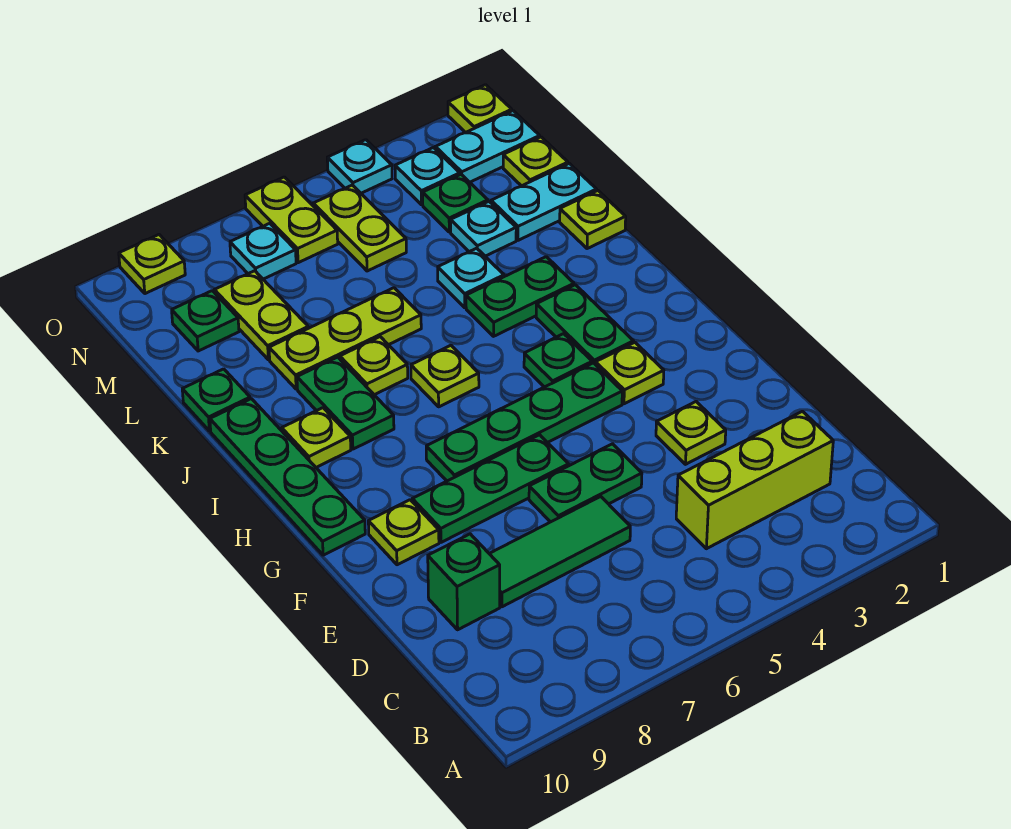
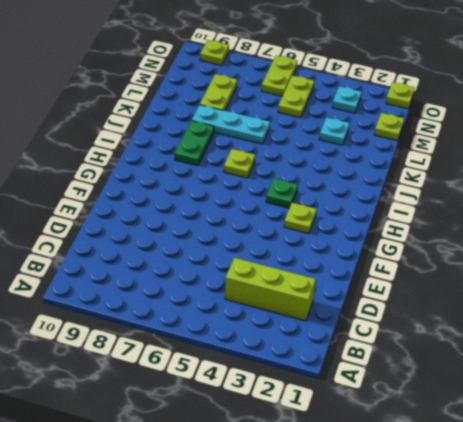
cyan 1x3 plate [192,105,270,144] -> lime 1x3 plate [269,288,421,389]
none -> green 1x3 tile [489,497,630,607]
none -> green 1x1 brick [428,534,500,630]
none -> lime 1x1 plate [656,402,726,464]
none -> green 1x2 plate [529,444,642,522]

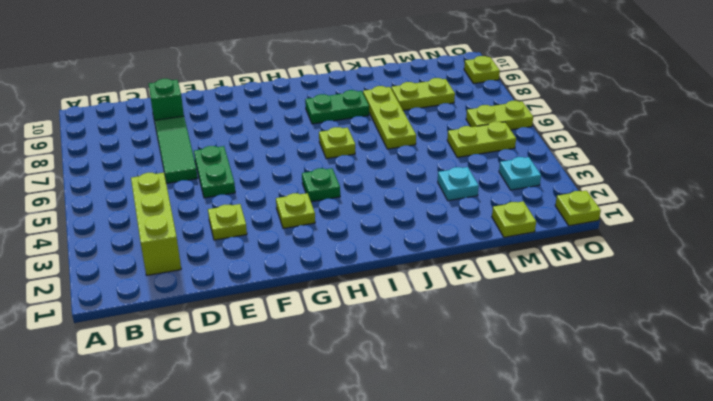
none -> green 1x3 plate [412,435,569,542]
none -> lime 1x1 plate [368,500,439,565]
none -> green 1x4 plate [426,363,622,481]
none -> green 1x4 plate [210,399,365,555]

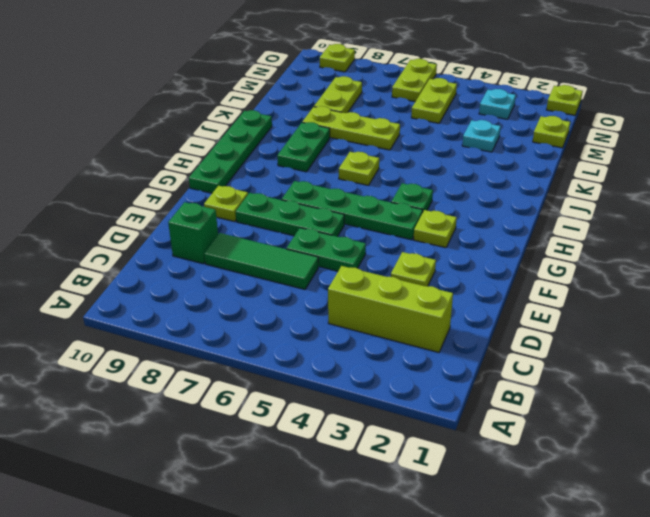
none -> green 1x2 plate [536,285,633,365]
none -> lime 1x1 plate [282,408,351,467]
none -> green 1x2 plate [466,257,574,336]
none -> lime 1x1 plate [340,337,408,395]

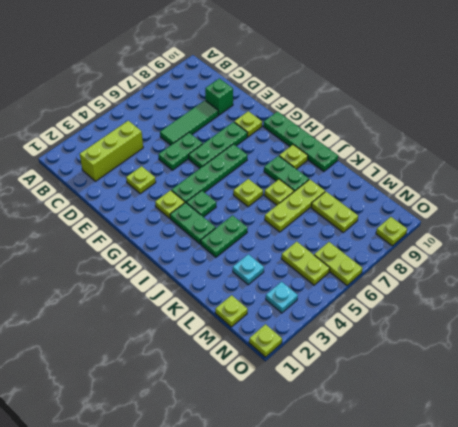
none -> lime 1x1 plate [560,191,626,249]
none -> cyan 1x1 plate [438,248,504,308]
none -> green 1x1 plate [182,369,250,431]
none -> cyan 1x2 plate [491,163,597,240]

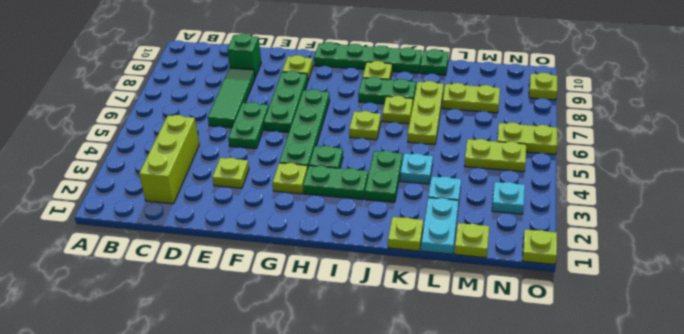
none -> green 1x1 plate [423,174,488,232]
none -> green 1x1 plate [172,291,239,351]
none -> cyan 1x2 plate [435,111,540,182]
none -> cyan 1x1 plate [230,223,296,279]

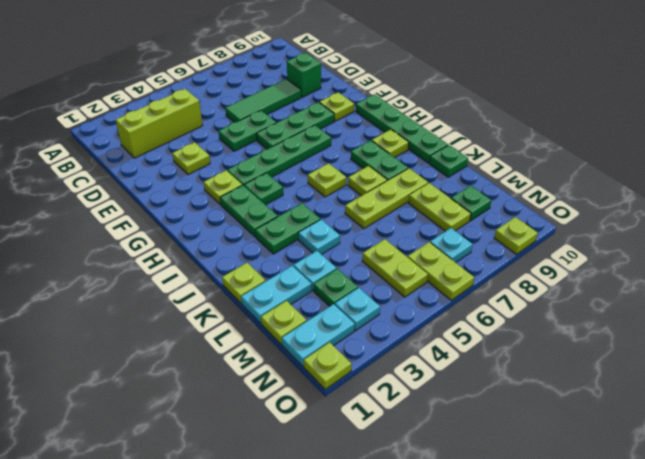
none -> cyan 1x1 plate [327,140,392,193]

